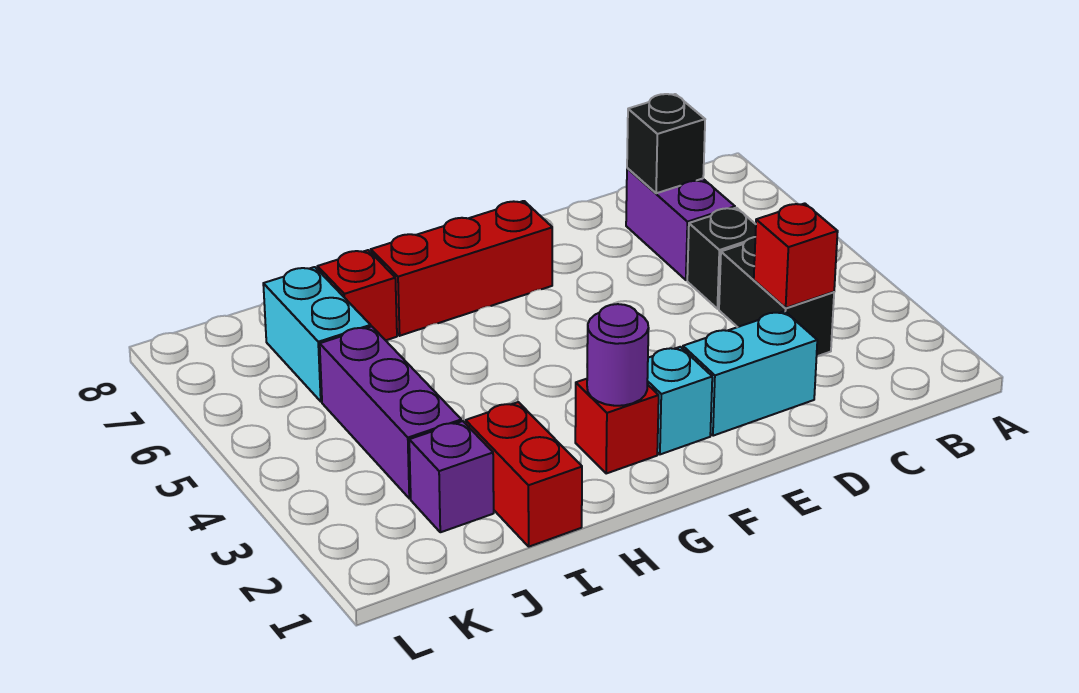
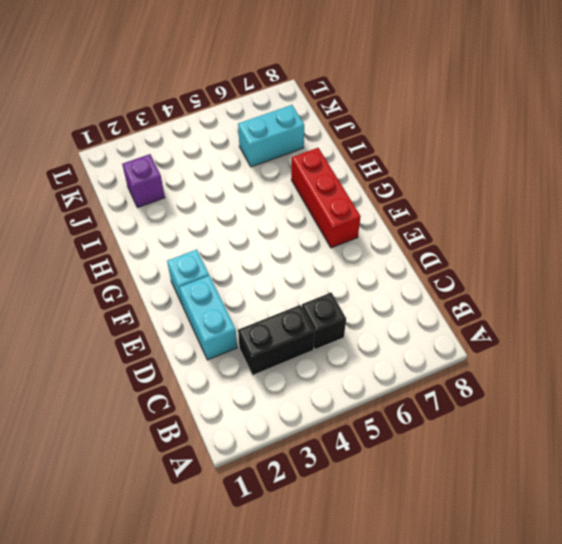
none -> purple 1x2 brick [626,168,735,280]
none -> red 1x1 brick [575,379,659,474]
none -> red 1x2 brick [466,402,582,547]

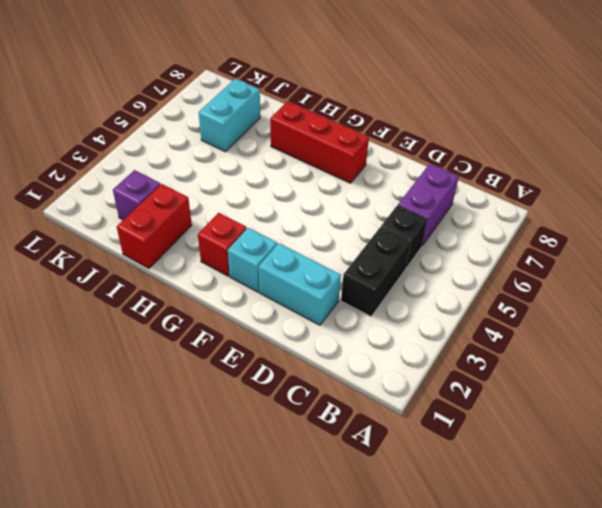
none -> red 1x1 brick [317,250,397,340]
none -> purple 1x3 brick [320,326,461,499]
none -> red 1x1 brick [754,203,838,308]

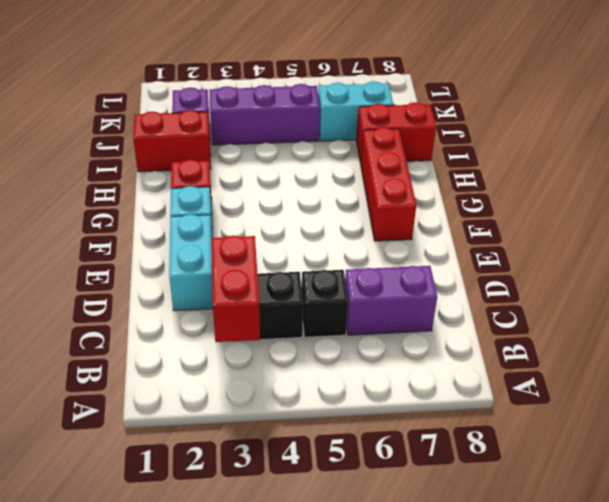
red 1x2 brick [211,236,260,342] -> red 1x1 brick [754,203,838,308]
red 1x2 brick [356,102,436,163] -> red 1x1 brick [317,250,397,340]
none -> black 1x1 brick [627,94,705,193]
none -> purple 1x1 round brick [587,304,649,406]

